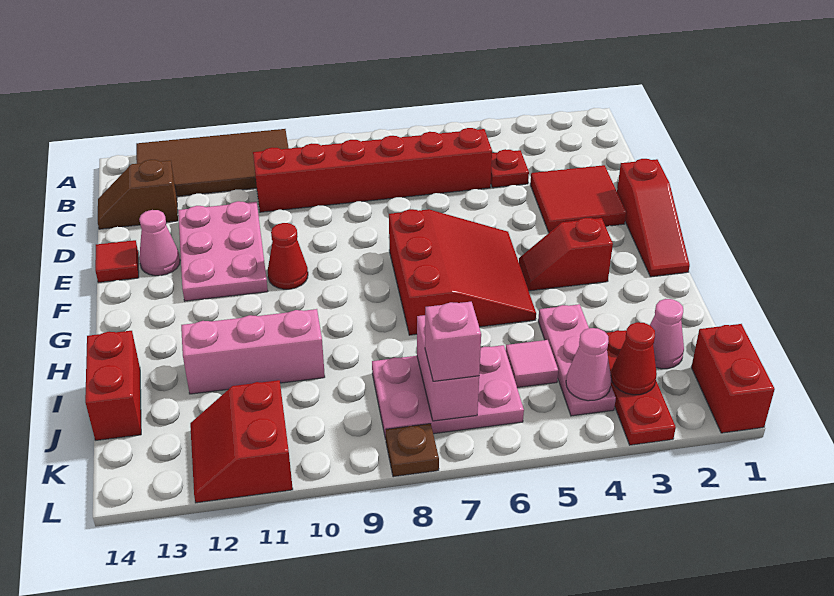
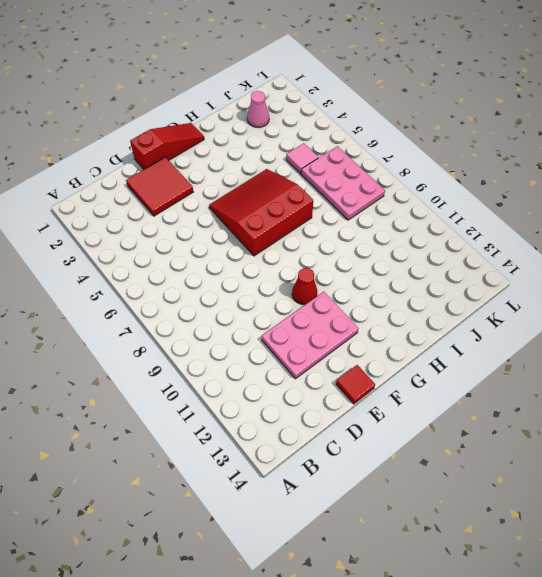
none -> brown 2x4 tile [136,129,289,196]
none -> red 1x1 plate [491,149,529,188]
none -> red 1x6 brick [253,128,492,212]

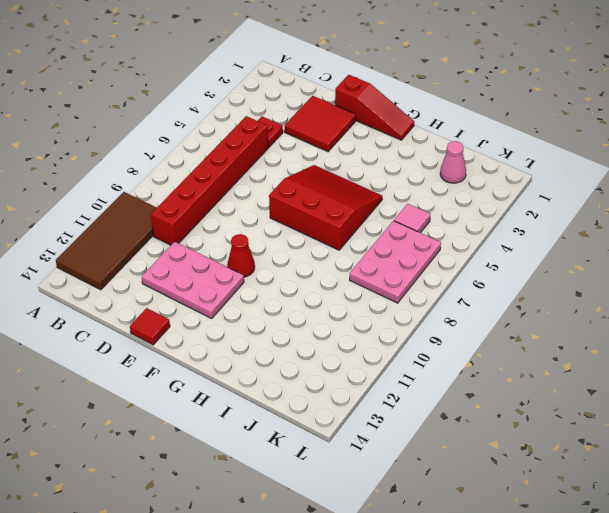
none -> brown 1x2 slope [98,160,178,229]
none -> pink 1x1 cone [139,210,180,276]
none -> red 1x2 slope [519,218,613,291]

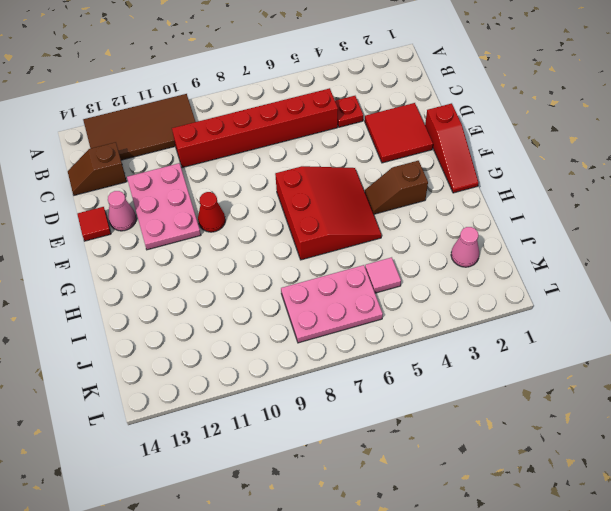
brown 1x2 slope [365,161,428,214] -> red 1x2 slope [519,218,613,291]
none -> pink 1x3 plate [538,304,616,416]
none -> pink 1x3 brick [181,309,325,394]
none -> red 1x2 brick [85,331,141,440]

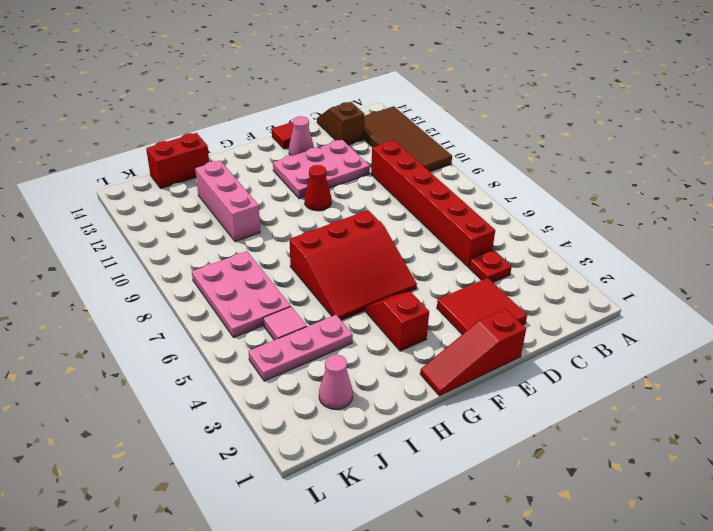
none -> red 1x3 plate [606,330,676,445]
none -> red 1x2 brick [691,324,775,433]
none -> red 2x2 slope [190,380,293,503]

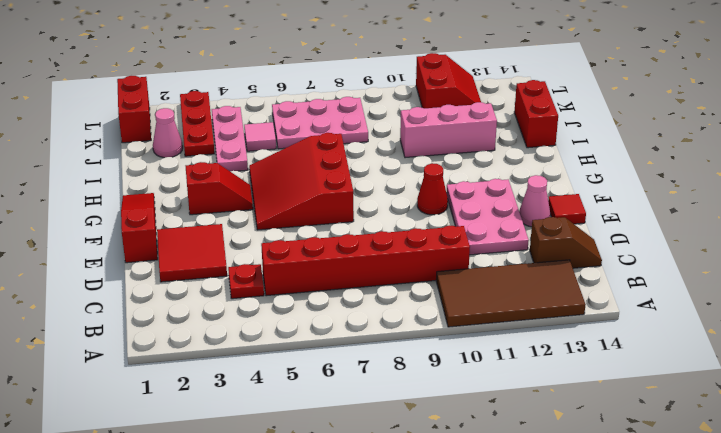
none -> brown 1x1 plate [386,424,439,477]
none -> pink 1x2 brick [417,315,479,421]
none -> red 1x1 cone [611,322,657,395]

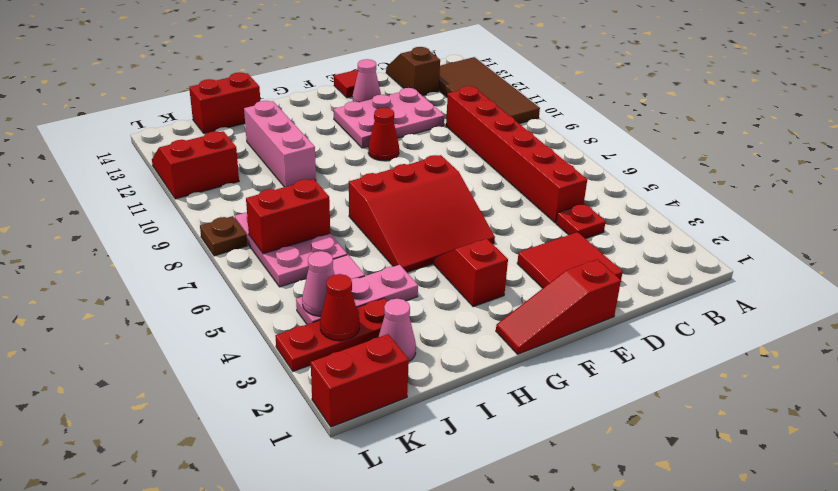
red 1x2 brick [246,179,330,254] -> pink 1x2 brick [417,315,479,421]
none -> pink 1x1 brick [425,302,481,381]

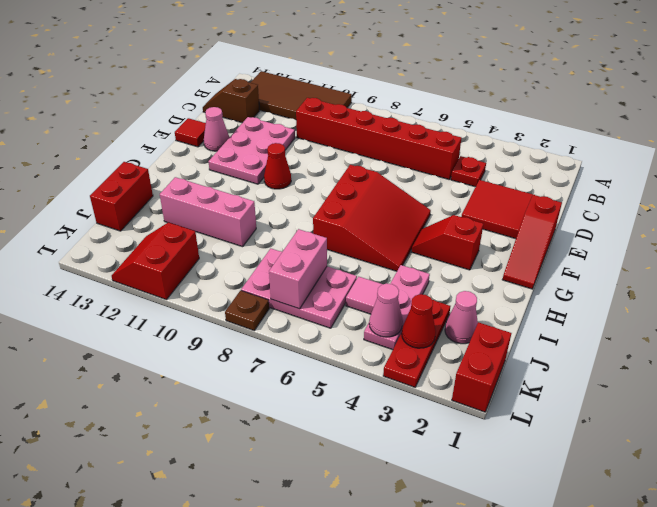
none -> pink 1x1 brick [425,302,481,381]

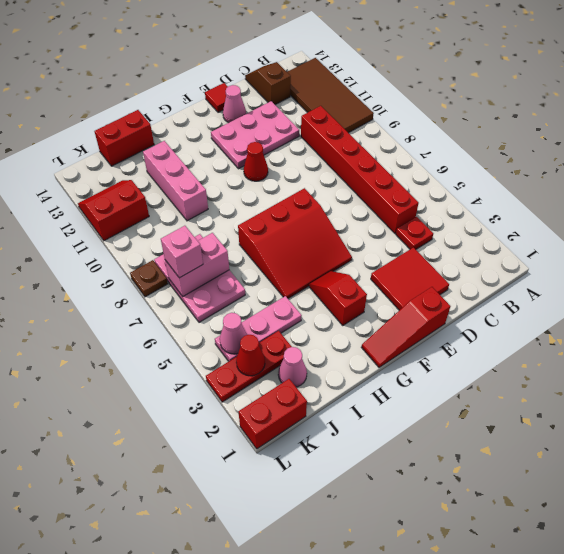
none -> pink 1x1 tile [506,340,558,388]

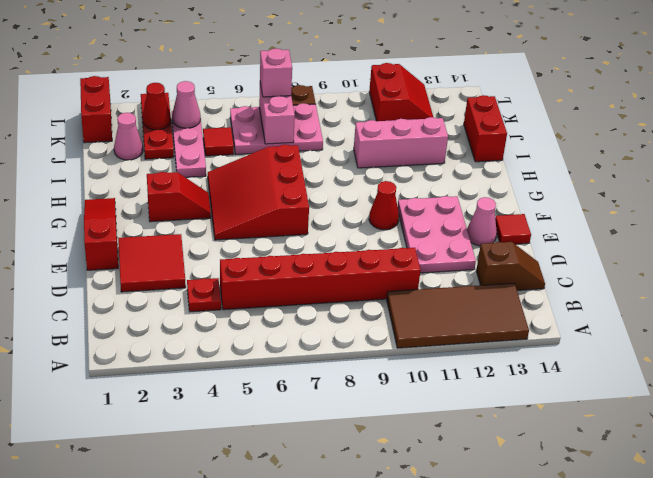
red 1x1 tile [203,127,234,156] -> pink 1x1 tile [506,340,558,388]

